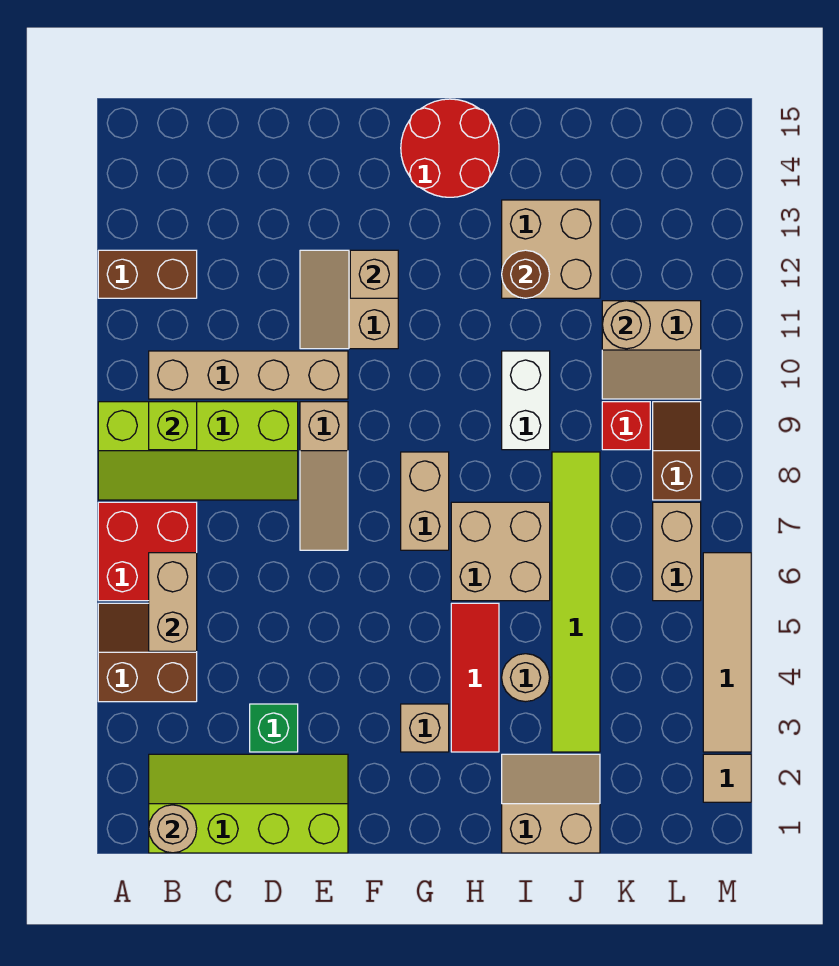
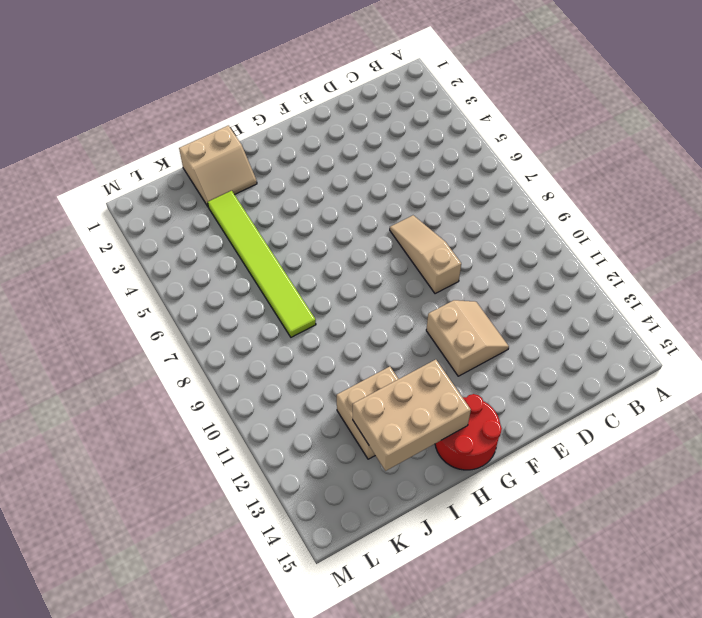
tan 2x3 brick [353,360,471,471] -> none
none -> brown 2x2 slope [98,603,197,702]
none -> red 2x2 brick [98,502,197,601]
none -> lime 2x4 slope [98,402,298,500]
none -> brown 1x2 brick [98,250,197,298]

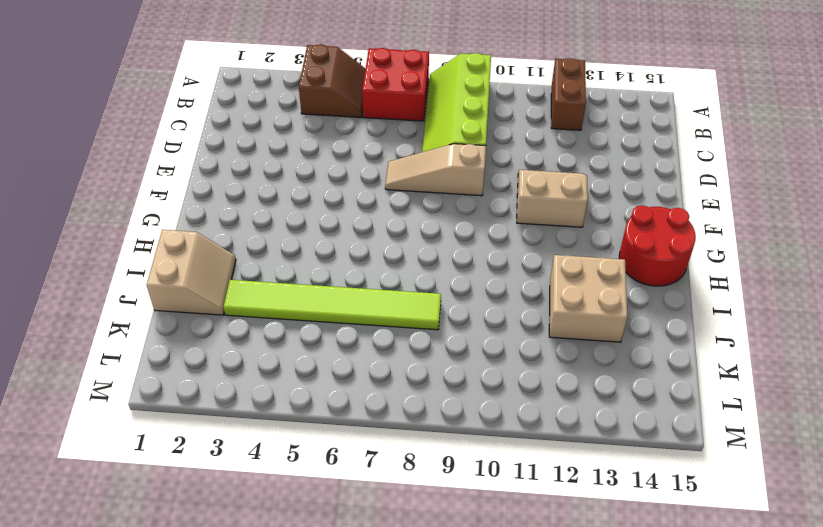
none -> lime 2x4 slope [149,754,348,853]
none -> tan 1x4 brick [149,351,348,399]
none -> green 1x1 brick [250,704,298,752]
none -> tan 1x1 brick [401,704,449,752]

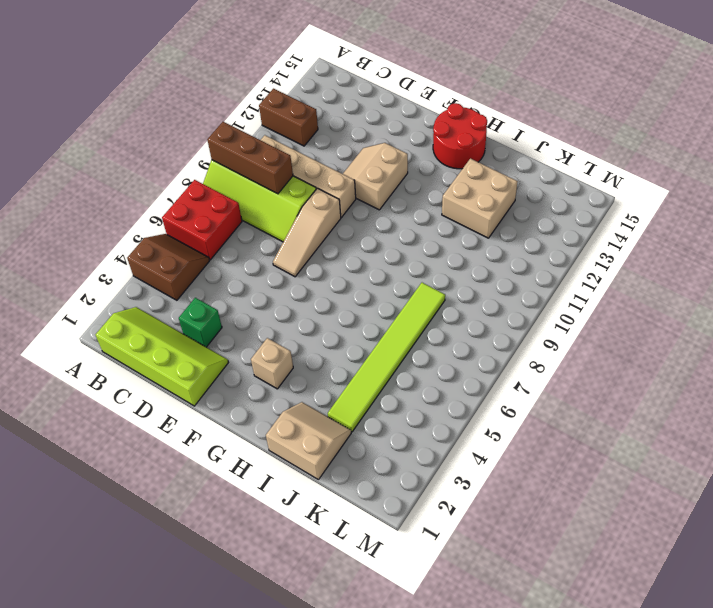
brown 1x3 brick [207,122,293,194] -> lime 1x1 brick [149,402,197,450]
none -> tan 1x2 brick [401,452,449,550]
none -> red 1x3 tile [451,603,499,752]
none -> tan 2x2 brick [451,502,550,601]
none -> tan 1x1 round brick [502,654,550,702]

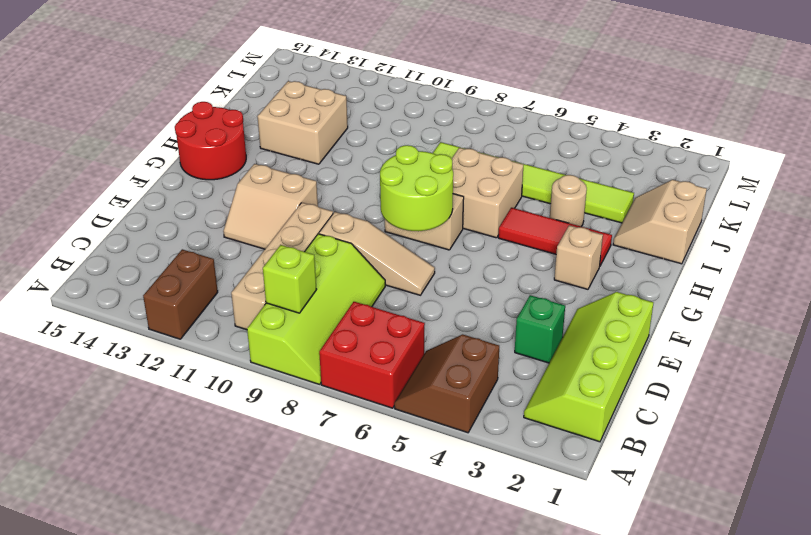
lime 2x2 round brick [380,145,453,231] -> none
none -> white 1x2 brick [502,351,550,450]
none -> red 1x1 brick [602,402,650,450]
none -> tan 2x2 slope [602,301,701,399]
none -> tan 1x2 brick [653,502,701,601]

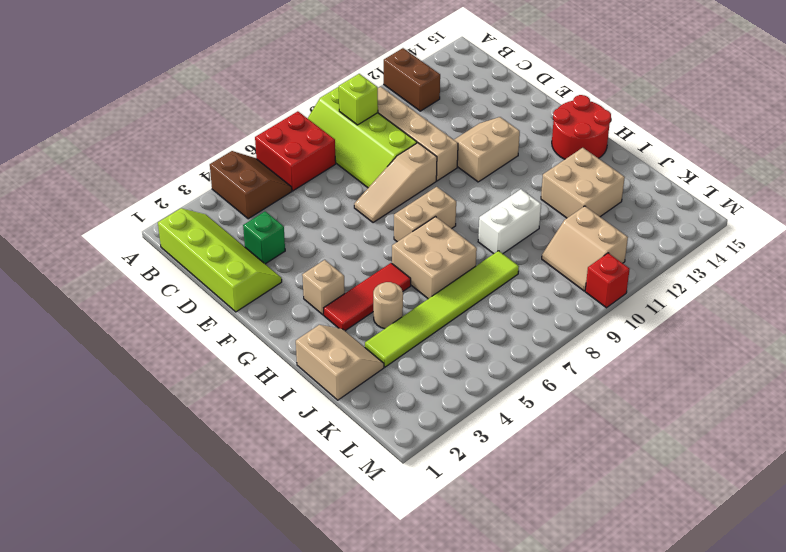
red 1x1 brick [585,253,630,308] -> red 1x1 brick moved to [602,402,650,450]
none -> tan 1x2 brick [653,502,701,601]
none -> brown 1x2 slope [653,402,701,500]
none -> tan 1x1 tile [703,754,751,802]
none -> tan 1x4 tile [703,553,751,752]

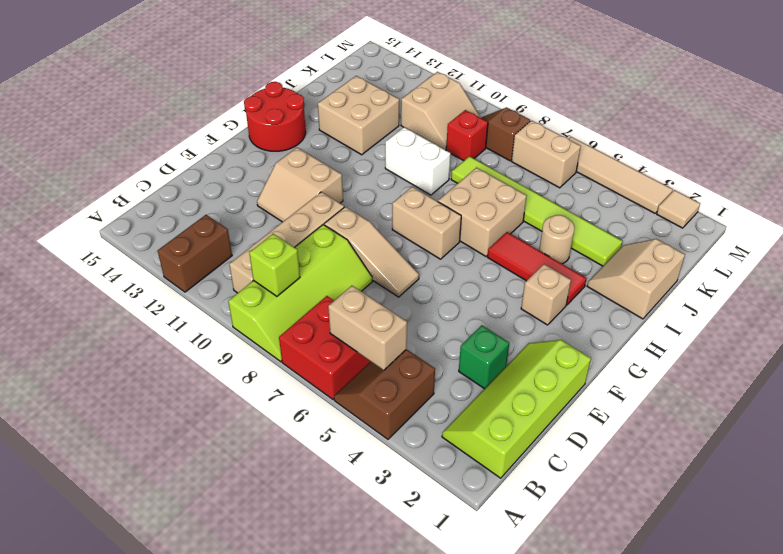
none -> tan 1x1 round brick [149,805,197,853]
none -> tan 1x1 brick [350,250,398,298]
none -> brown 1x1 round brick [502,250,550,298]
none -> tan 1x1 round brick [602,301,650,349]

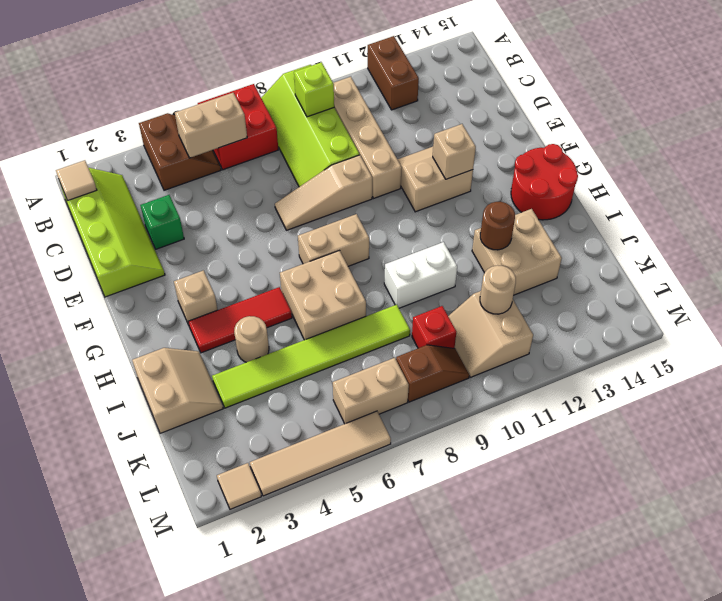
tan 1x1 tile [56,160,97,201] -> tan 1x1 round brick [149,805,197,853]

